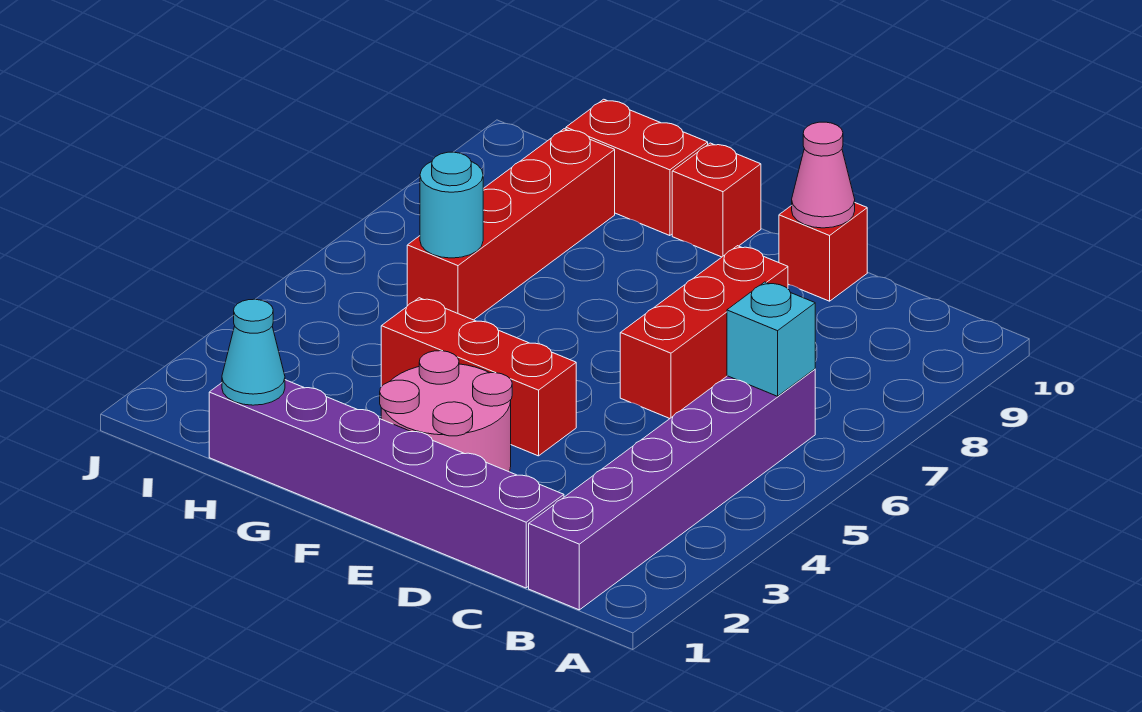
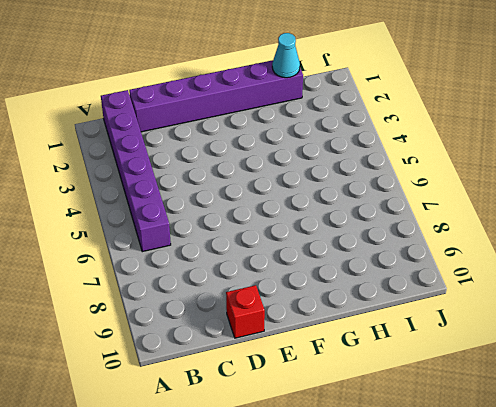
none -> red 1x3 brick [620,246,788,418]
none -> pink 2x2 round brick [380,351,512,472]
none -> red 1x3 brick [381,298,576,456]

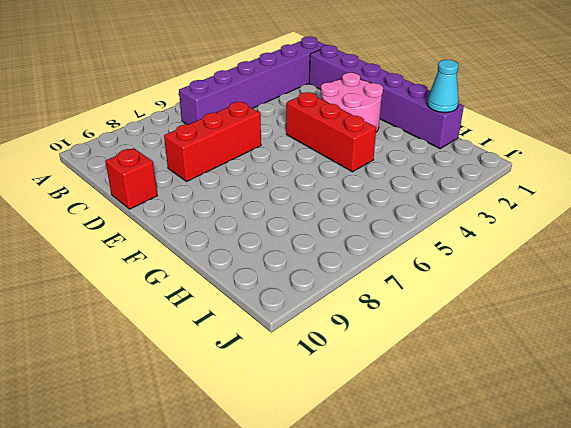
none -> red 1x1 brick [672,143,761,257]
none -> red 1x2 brick [566,99,708,236]
none -> red 1x4 brick [407,129,615,320]

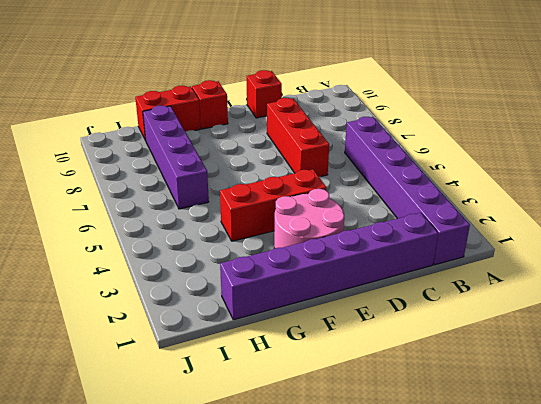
purple 1x4 brick [143,105,209,209] -> red 1x4 brick [407,129,615,320]
none -> cyan 1x1 brick [727,282,815,396]
none -> pink 1x1 cone [792,122,855,228]
none -> cyan 1x1 cone [222,299,285,405]

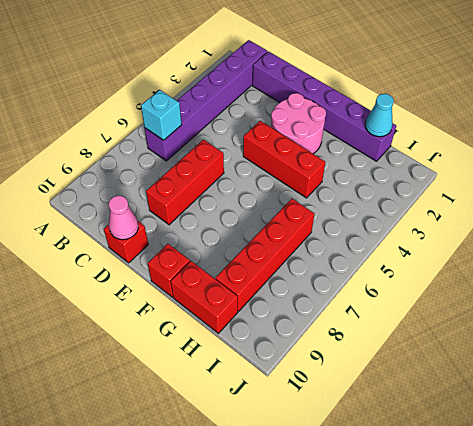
none -> cyan 1x1 round brick [420,152,483,258]

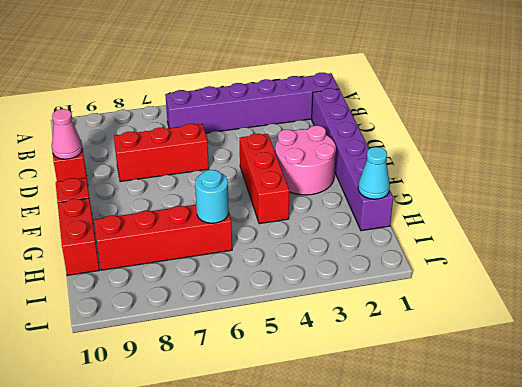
none -> cyan 1x1 brick [727,282,815,396]

